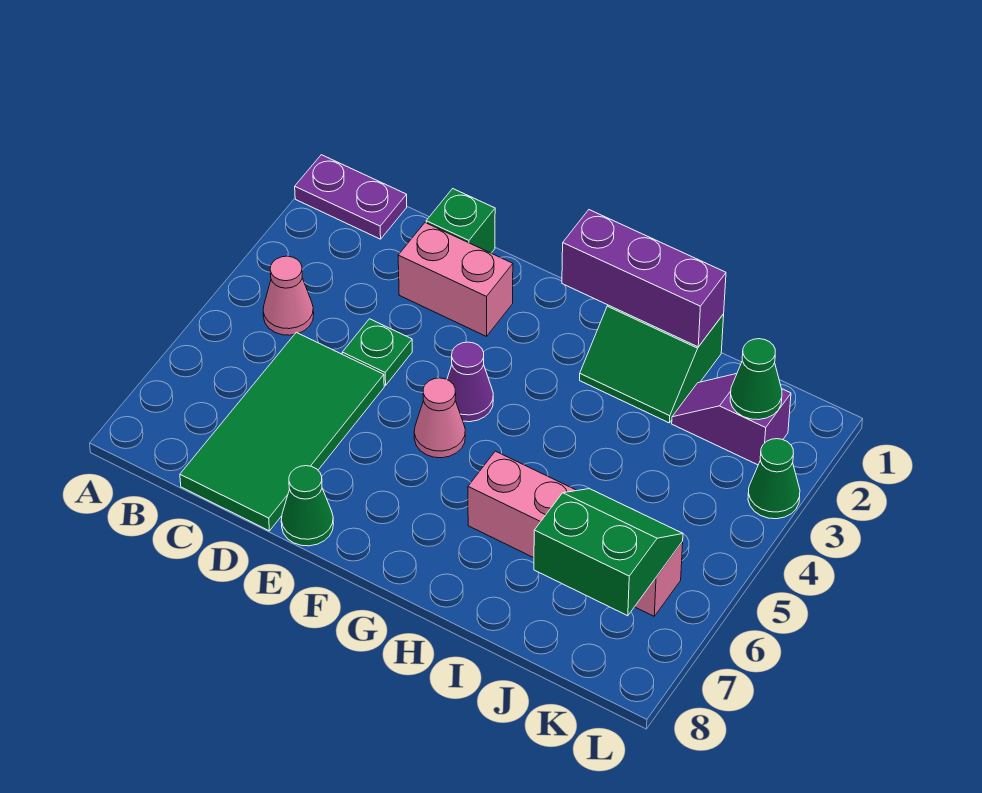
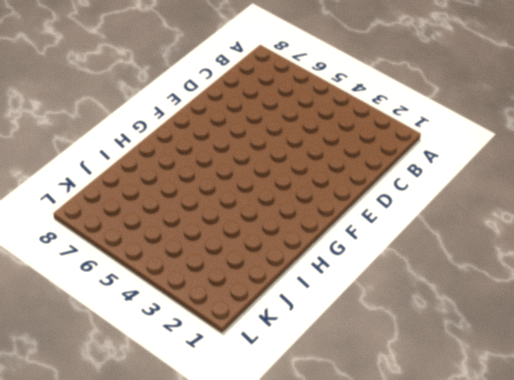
none -> purple 1x2 plate [295,155,407,239]
none -> pink 1x1 cone [263,256,314,335]
none -> green 2x4 tile [180,332,384,531]

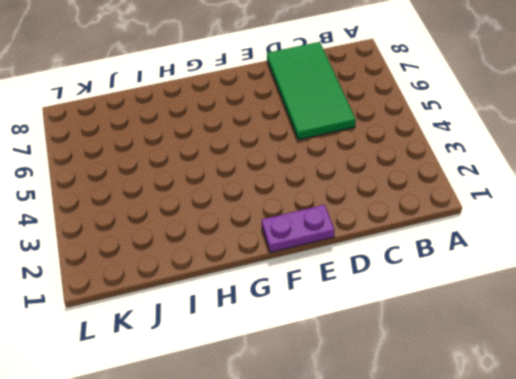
purple 1x2 plate [262,205,335,252] -> purple 1x2 plate moved to [295,155,407,239]
none -> pink 1x1 cone [263,256,314,335]
none -> green 1x1 brick [426,189,495,253]
none -> pink 1x2 brick [398,223,513,336]

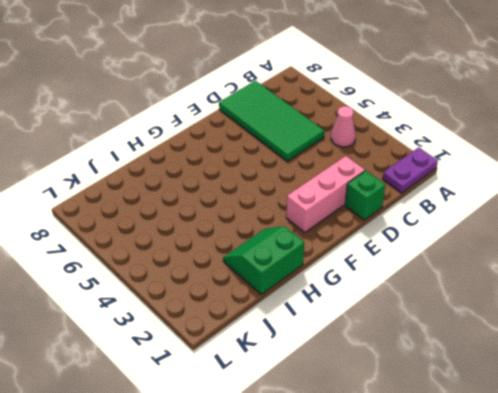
pink 1x3 brick [286,156,365,232] -> pink 1x2 brick [398,223,513,336]
none -> green 1x1 plate [342,319,412,385]
none -> green 1x1 cone [281,466,333,546]
none -> purple 1x1 cone [447,342,493,422]

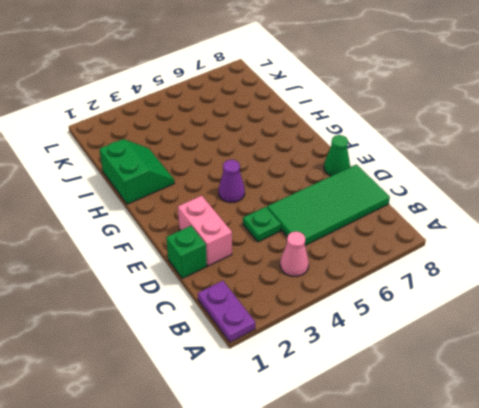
none -> pink 1x1 cone [414,378,465,458]
none -> pink 1x4 brick [468,451,683,616]
none -> purple 1x2 slope [672,374,791,465]

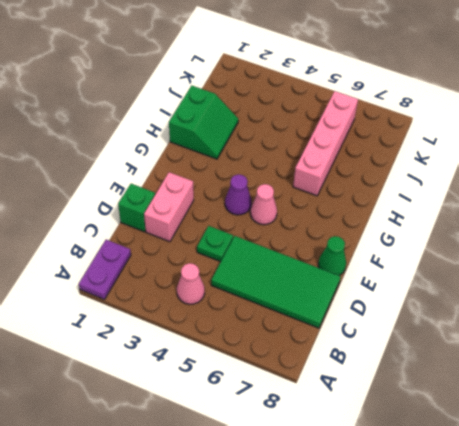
none -> purple 1x2 slope [672,374,791,465]
none -> green 1x1 cone [748,439,800,519]
none -> purple 1x3 brick [562,210,726,347]

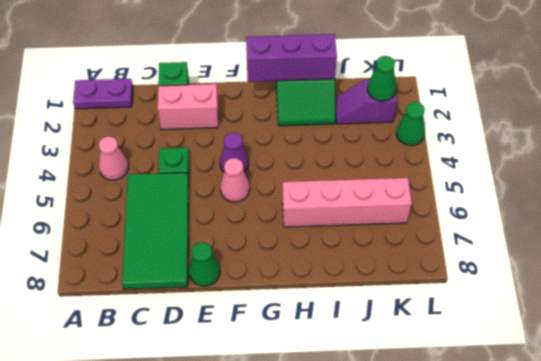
none -> green 2x2 slope [534,489,683,616]

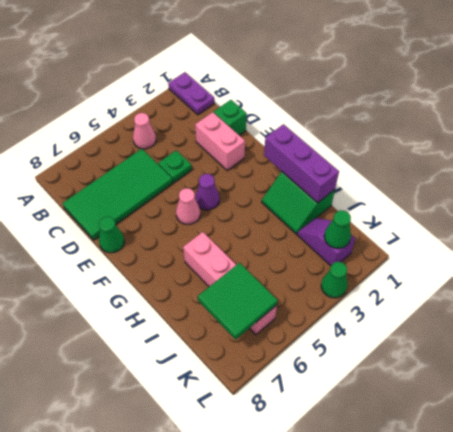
green 2x2 tile [198,263,278,339] -> green 2x2 slope [534,489,683,616]

